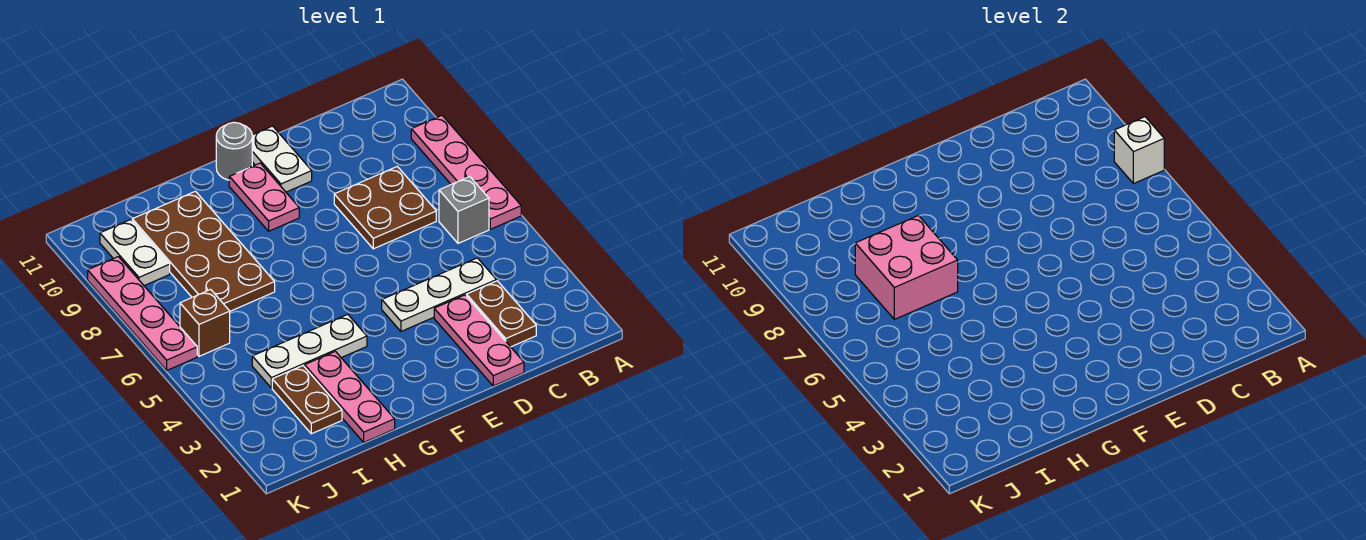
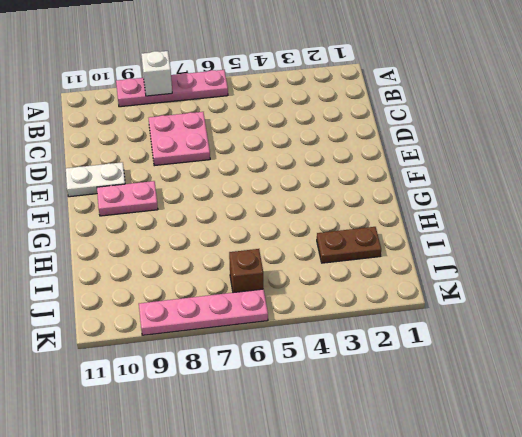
pink 2x2 plate [149,112,210,166] -> brown 2x2 plate [334,166,436,249]
none -> grey 1x1 brick [439,177,489,243]
none -> brown 1x2 plate [467,281,536,347]
none -> white 1x3 plate [382,258,496,331]

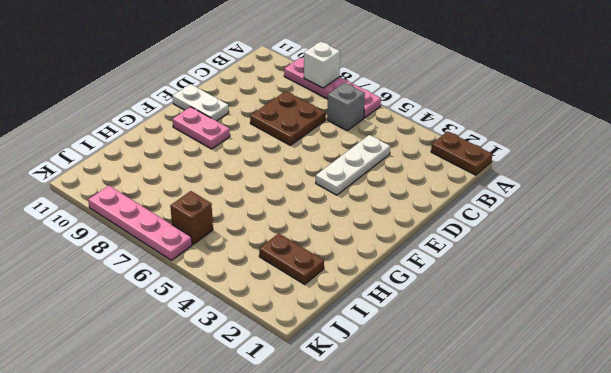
brown 1x2 plate [431,131,492,175] -> brown 1x2 plate moved to [467,281,536,347]
none -> pink 1x3 plate [434,295,524,386]
none -> grey 1x1 round brick [216,122,252,180]
none -> white 1x3 plate [252,314,367,388]

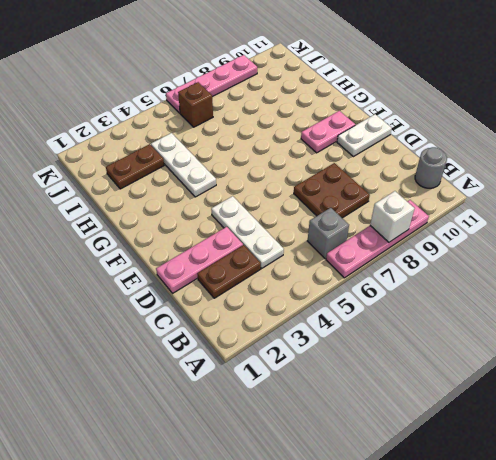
grey 1x1 round brick [415,147,447,188] -> grey 1x1 round brick moved to [216,122,252,180]
none -> pink 1x3 plate [305,351,395,442]
none -> brown 2x4 plate [132,191,275,311]
none -> white 1x2 plate [100,220,170,286]

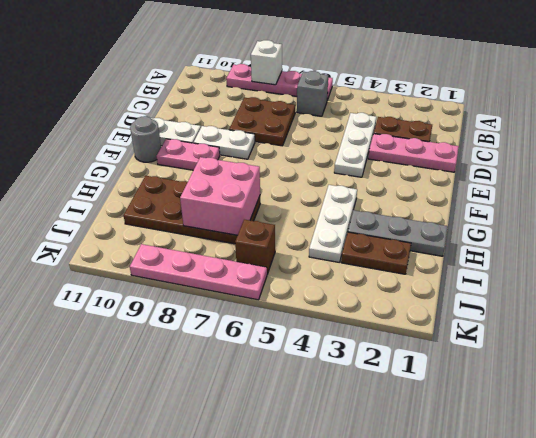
white 1x2 plate [194,126,255,159] -> white 1x2 plate moved to [100,220,170,286]
grey 1x3 plate [348,210,448,256] -> pink 1x3 plate [305,351,395,442]

